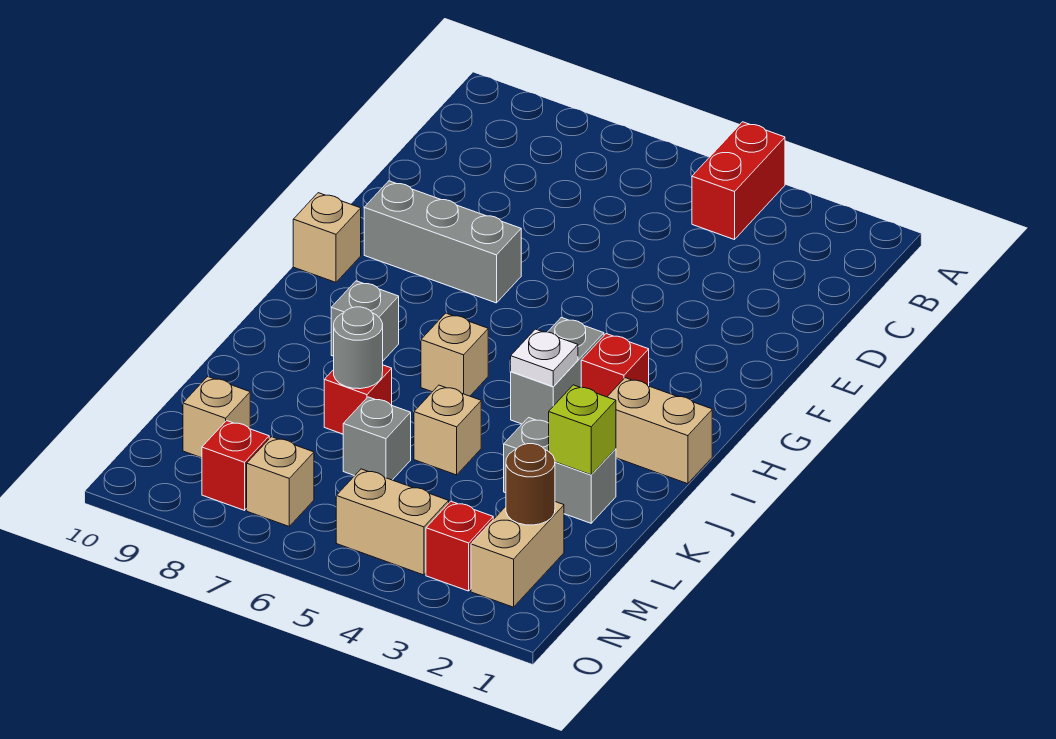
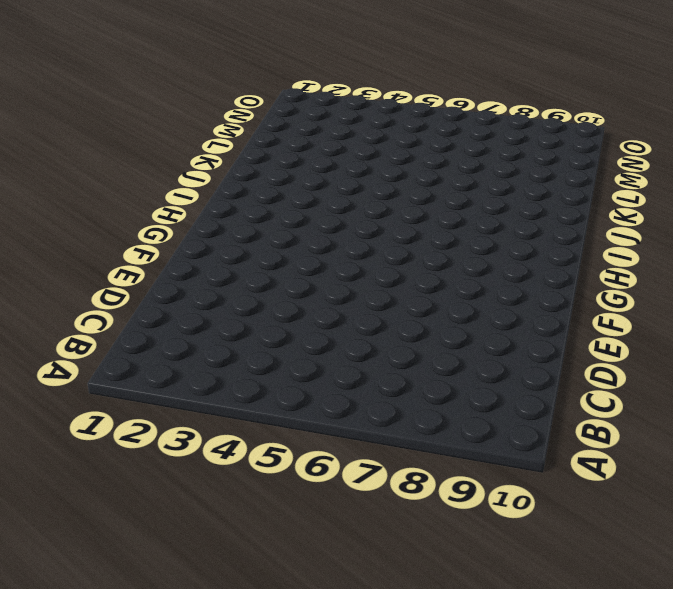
none -> red 1x2 brick [692,122,785,240]
none -> grey 1x3 brick [364,181,521,303]
none -> tan 1x1 brick [293,193,361,282]

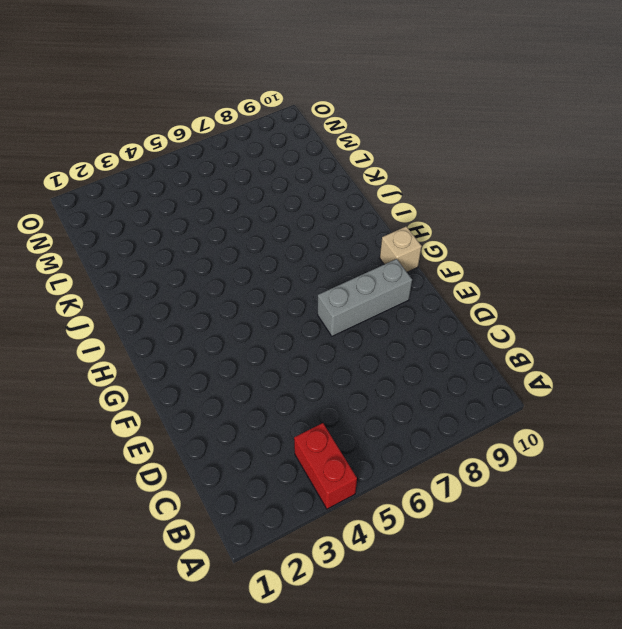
none -> red 1x1 brick [581,334,649,397]
none -> grey 1x2 brick [511,317,604,424]
none -> tan 1x2 brick [607,378,712,484]

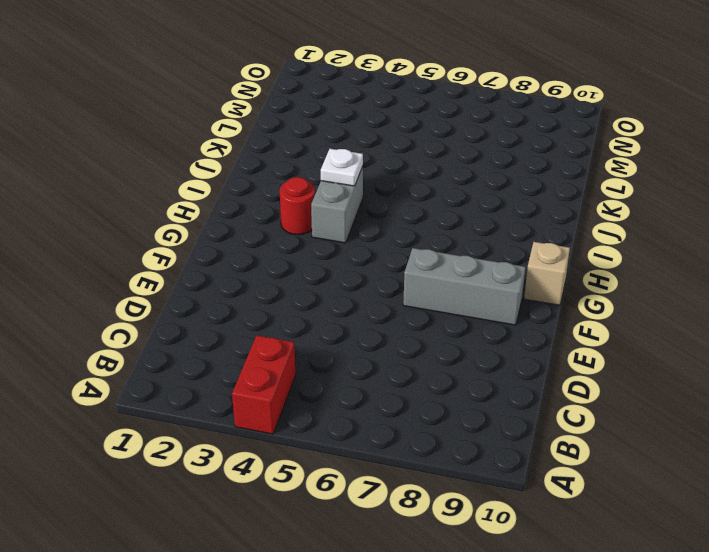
red 1x1 round brick [280,177,315,235] -> red 1x1 brick [581,334,649,397]
none -> tan 1x2 brick [607,378,712,484]
none -> tan 1x1 brick [421,313,488,396]
none -> grey 1x1 brick [331,281,399,361]

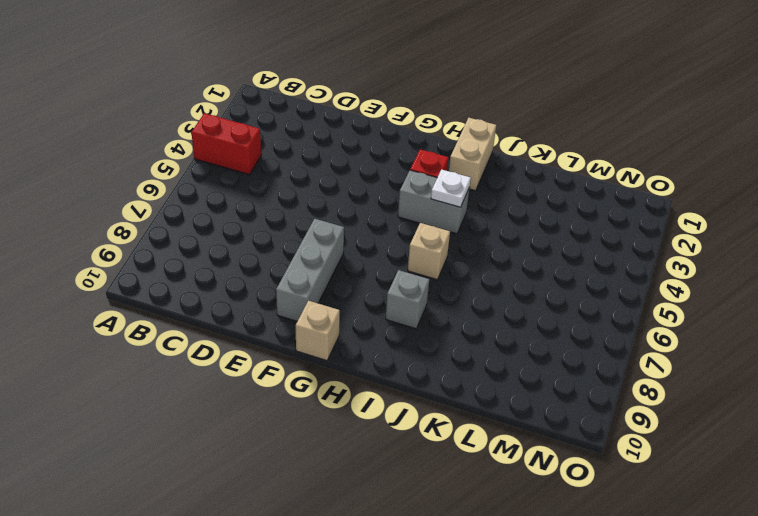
none -> grey 1x2 brick [504,418,616,523]
none -> tan 1x1 brick [414,385,481,475]
none -> red 1x1 brick [324,365,392,434]

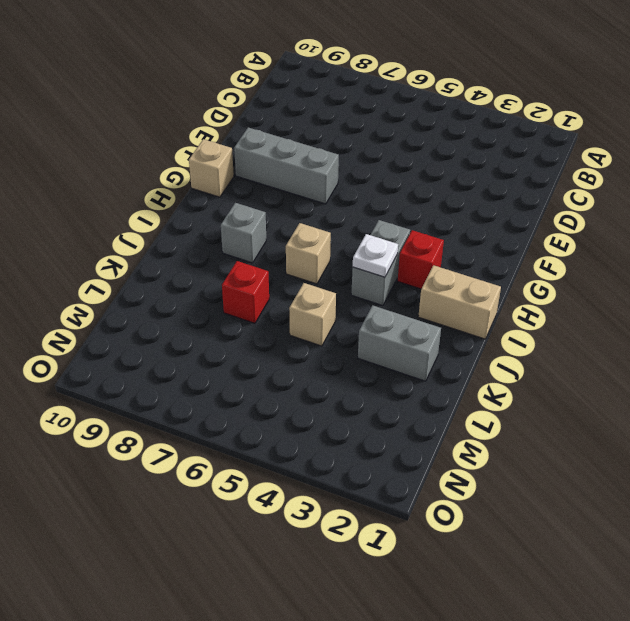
none -> red 1x2 brick [692,122,785,240]
none -> grey 1x1 brick [343,397,411,480]
none -> tan 1x2 brick [471,502,564,607]

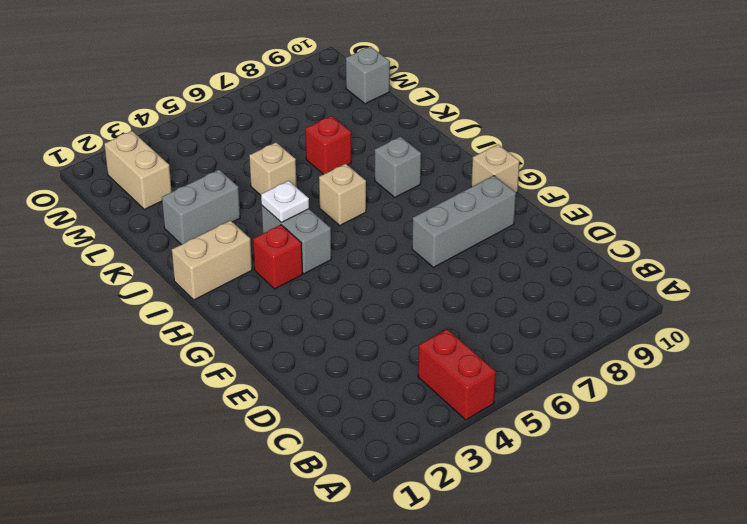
grey 1x1 brick [346,46,390,104] -> grey 1x1 brick moved to [343,397,411,480]
none -> tan 1x1 brick [183,377,250,458]
none -> red 1x1 brick [426,501,493,591]
none -> tan 1x2 brick [336,469,449,575]

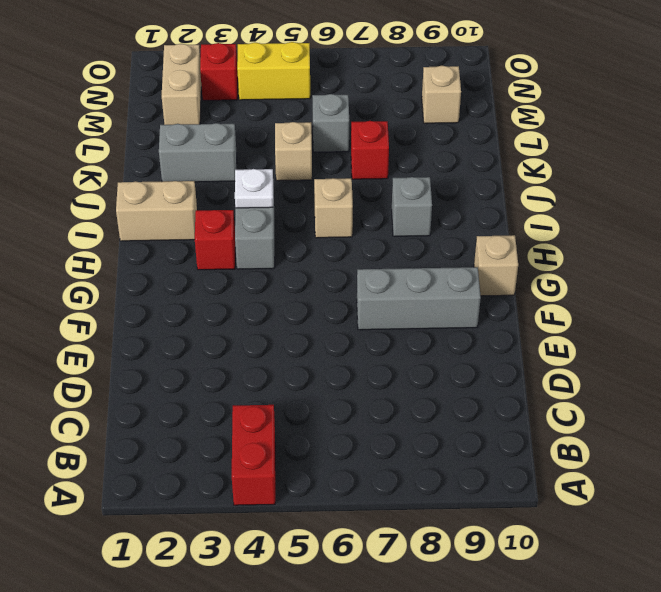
yellow 1x2 brick [237,42,310,100] -> tan 1x2 brick [336,469,449,575]
none -> tan 1x1 brick [247,437,314,526]
none -> red 1x1 brick [202,421,269,510]
none -> lime 1x1 brick [549,385,616,475]

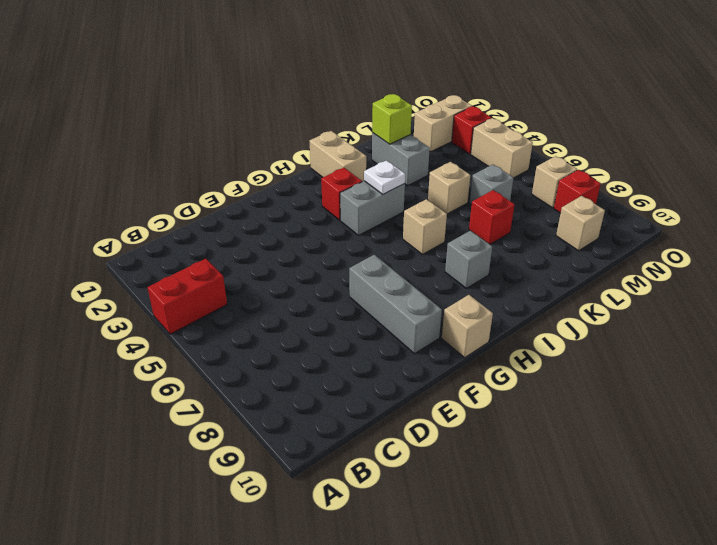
none -> grey 1x1 round brick [334,307,383,389]
none -> brown 1x1 round brick [506,444,555,525]

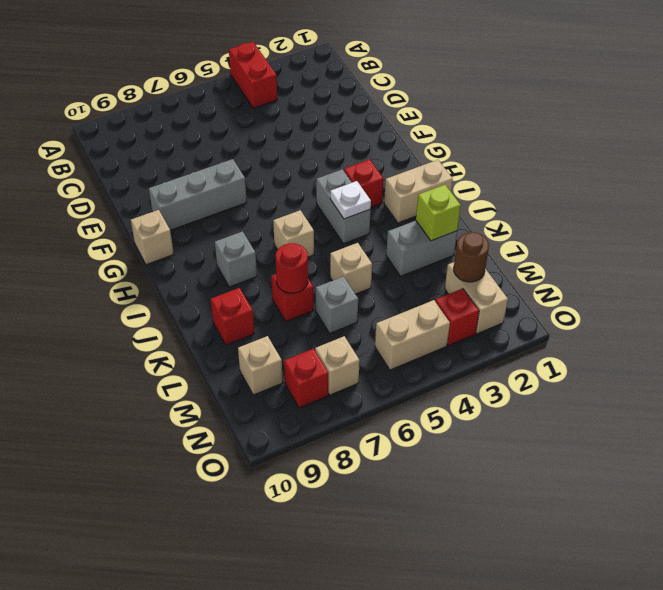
red 1x1 round brick [276,243,308,293] -> grey 1x1 round brick [334,307,383,389]
red 1x1 brick [211,288,254,345] -> none

